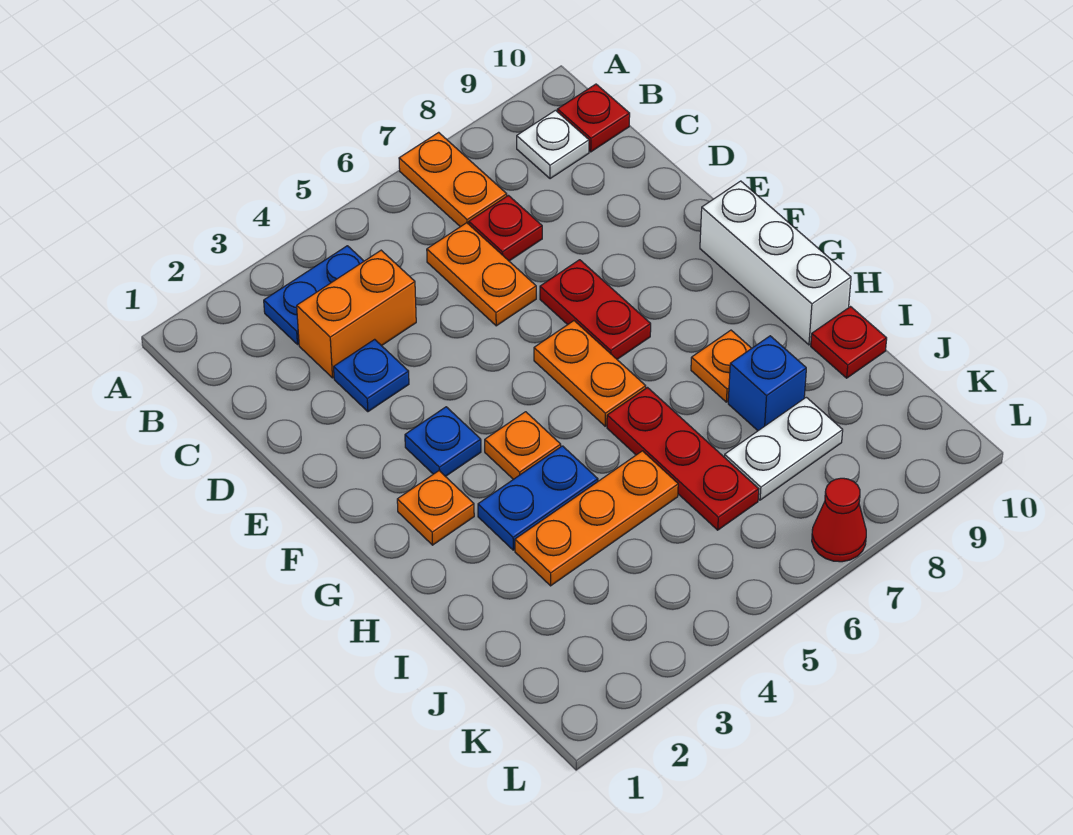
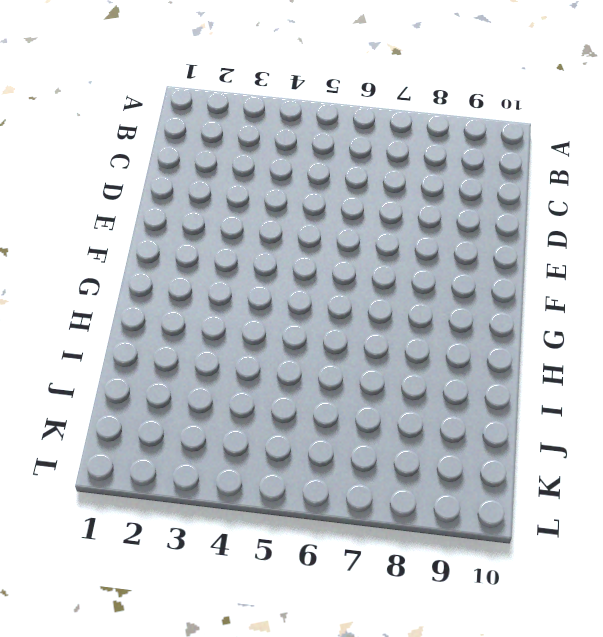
none -> orange 1x2 plate [399,132,507,227]
none -> blue 1x2 plate [264,246,364,344]
none -> white 1x1 plate [517,110,589,179]

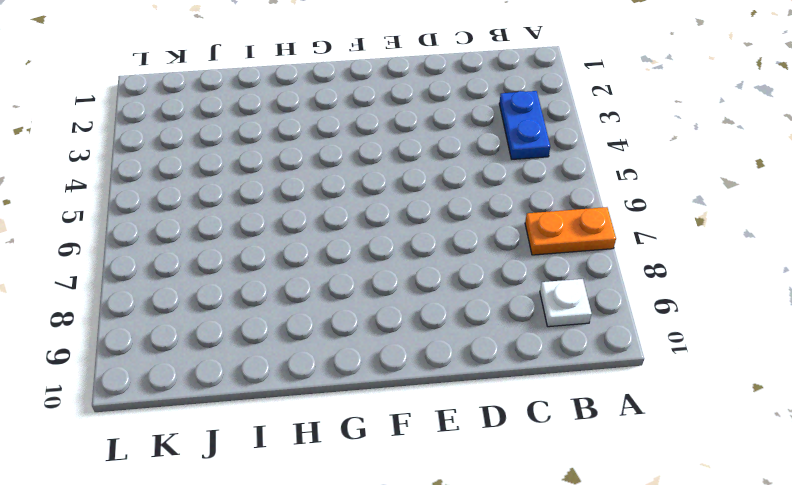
none -> red 1x1 plate [557,84,630,152]
none -> orange 1x2 brick [297,250,416,378]
none -> orange 1x2 plate [427,223,536,326]

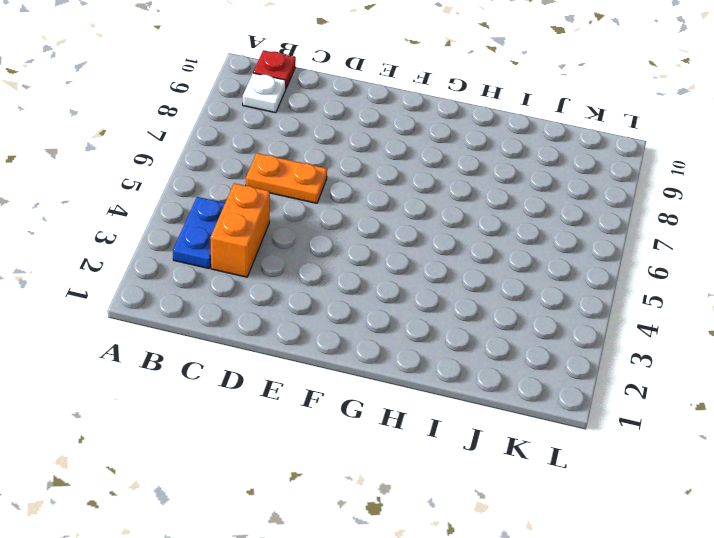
none -> orange 1x2 plate [399,132,507,227]
none -> red 1x1 plate [469,195,542,261]
none -> blue 1x1 plate [334,339,409,412]

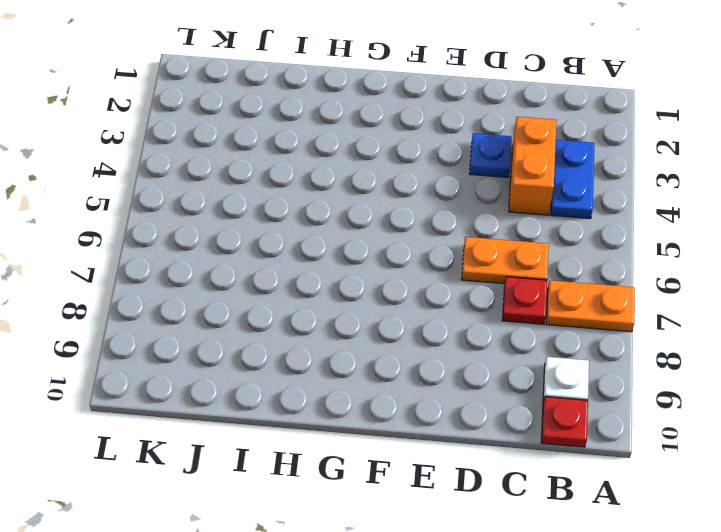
none -> red 1x2 plate [540,260,651,359]
none -> blue 1x1 plate [405,407,481,477]
none -> orange 1x2 plate [534,321,646,426]

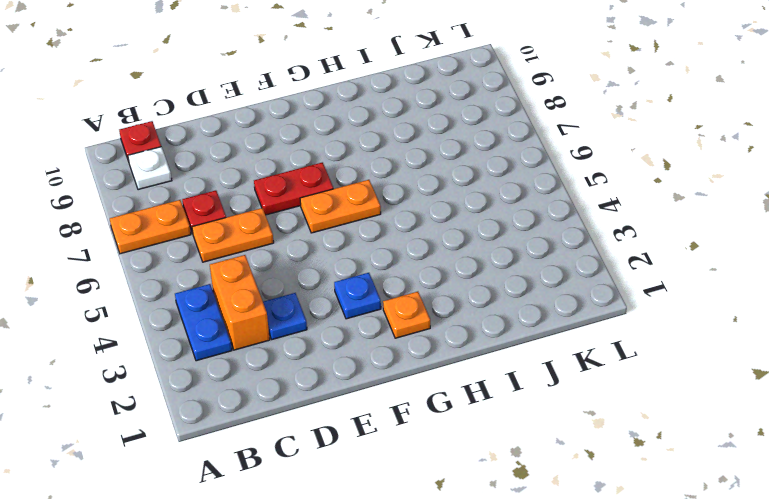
none -> white 1x3 brick [700,181,851,345]
none -> orange 1x1 plate [485,412,561,479]
none -> blue 1x2 plate [478,446,598,550]

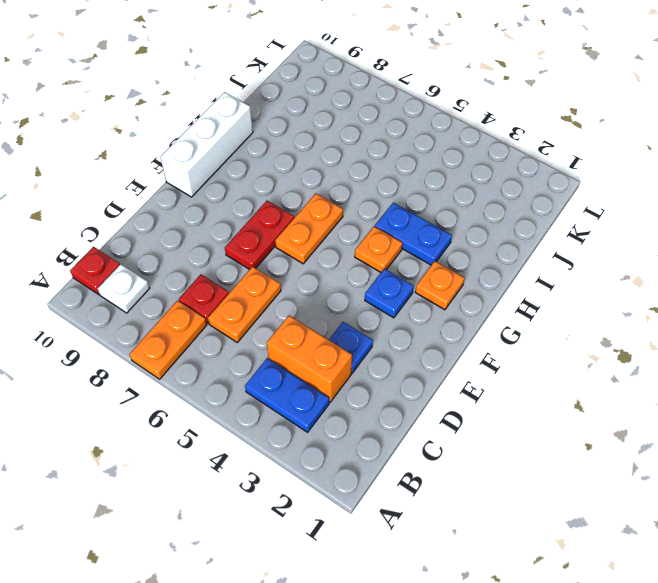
none -> red 1x3 plate [607,388,759,530]
none -> orange 1x1 plate [691,330,752,402]
none -> orange 1x3 plate [515,451,678,586]

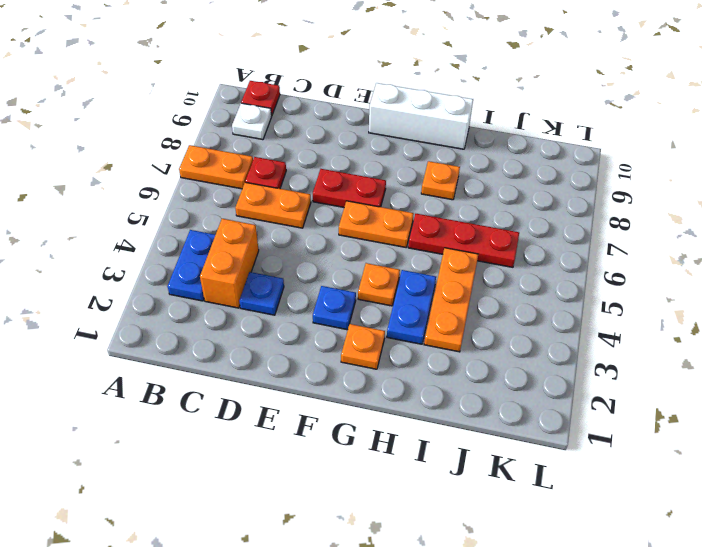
none -> blue 1x1 brick [728,336,806,431]
none -> red 1x1 plate [811,307,887,378]
none -> white 1x2 plate [724,397,843,500]

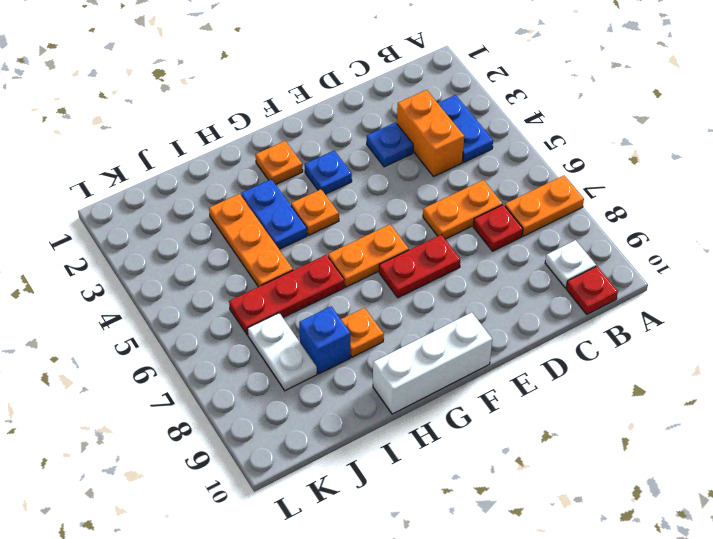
none -> red 1x1 plate [811,307,887,378]
none -> red 1x1 cone [812,478,866,562]

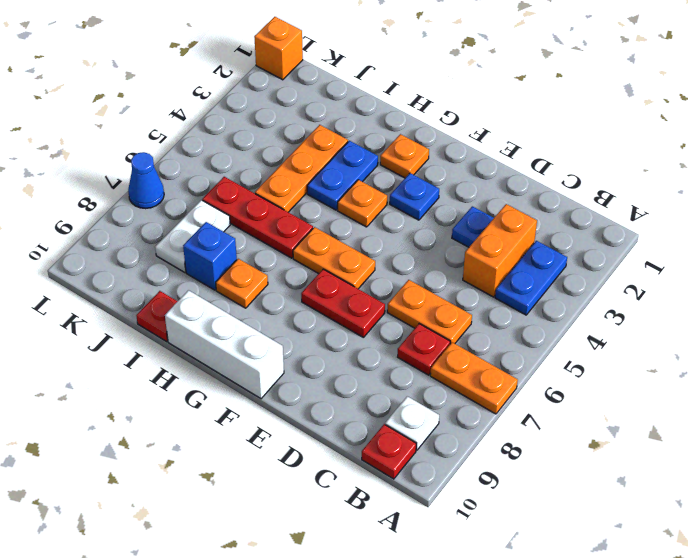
orange 1x1 brick [254,17,303,80] -> none
blue 1x1 cone [128,152,164,209] -> red 1x1 cone [812,478,866,562]

